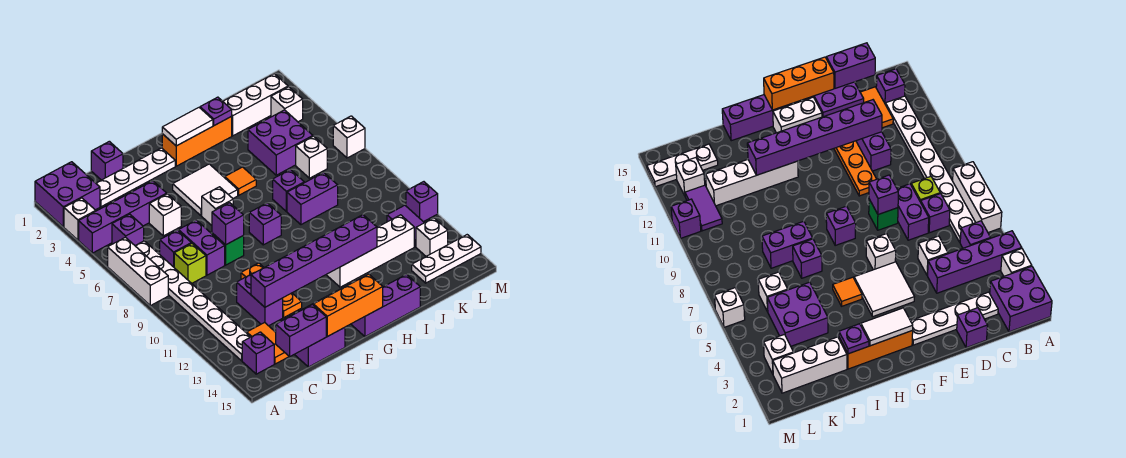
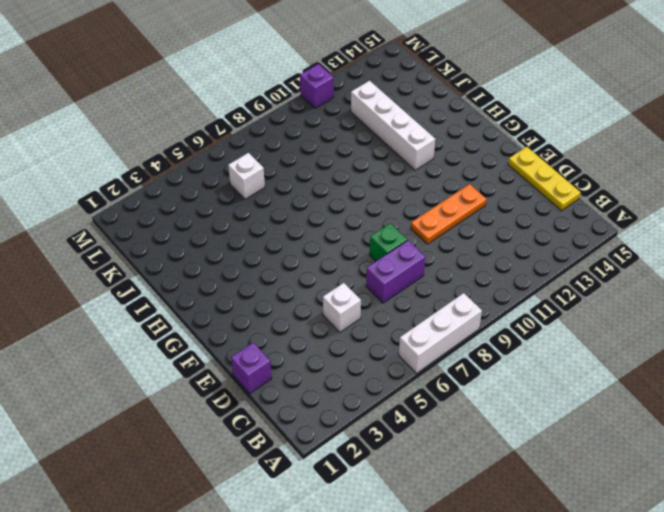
yellow 1x3 plate [508,147,581,211] -> purple 2x2 brick [282,302,345,367]
none -> purple 2x2 brick [35,162,100,227]
none -> white 1x1 brick [64,198,96,240]
none -> purple 1x4 brick [79,181,167,253]
none -> purple 1x1 brick [112,214,144,245]

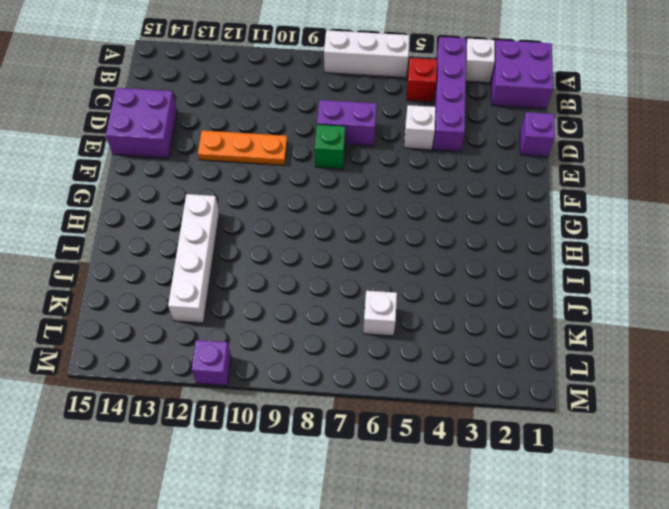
red 1x1 brick [407,58,437,102] -> purple 1x1 brick [112,214,144,245]
none -> white 1x8 plate [135,241,250,361]
none -> purple 1x1 brick [242,332,274,374]
none -> white 1x4 plate [96,148,175,207]
none -> purple 1x1 brick [160,230,191,267]

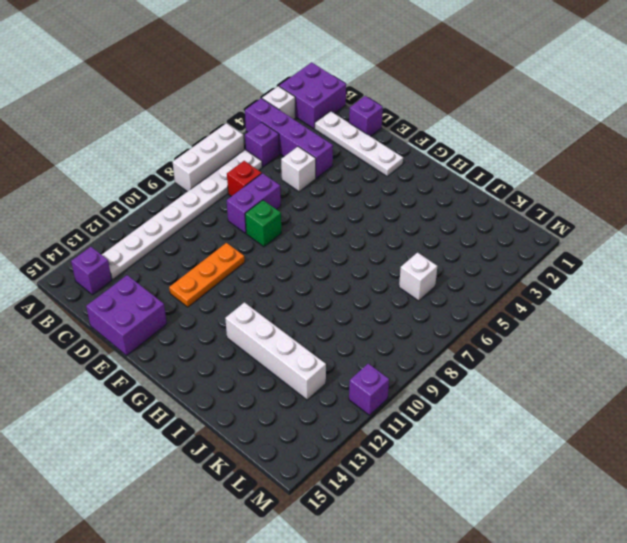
red 1x1 brick [227,161,262,196] -> purple 1x1 brick [160,230,191,267]
none -> lime 1x1 brick [174,243,206,283]
none -> orange 1x2 tile [247,323,289,364]
none -> purple 1x2 brick [237,273,283,326]
none -> white 2x2 tile [173,164,238,216]

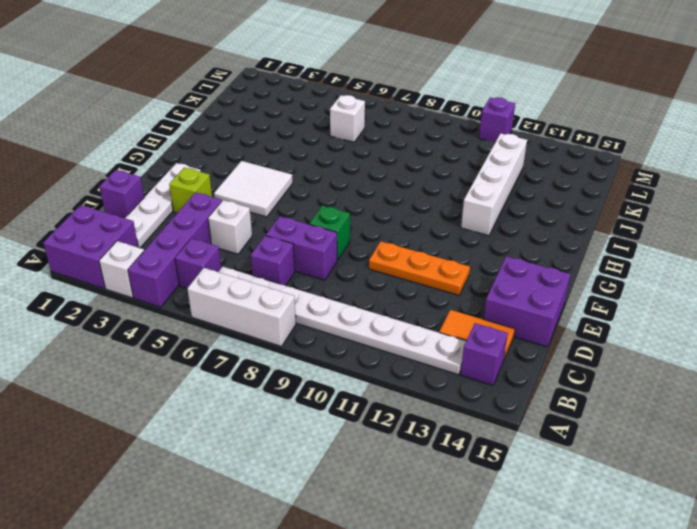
lime 1x1 brick [169,167,212,213] -> lime 1x1 brick moved to [174,243,206,283]
none -> purple 1x2 brick [237,273,283,326]
none -> white 1x1 brick [202,187,233,225]
none -> white 1x2 brick [773,97,822,133]
none -> orange 1x3 brick [162,116,232,166]

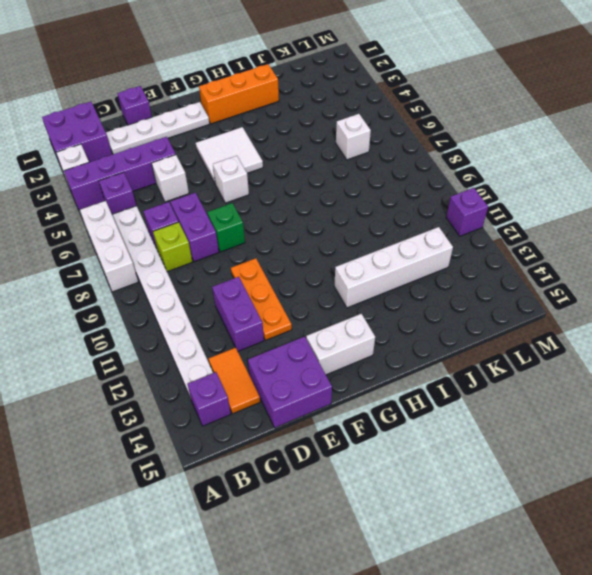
none -> purple 1x1 brick [249,203,281,245]
none -> purple 1x3 brick [351,274,420,337]
none -> orange 1x1 tile [225,167,256,195]
none -> purple 1x1 brick [273,169,304,212]

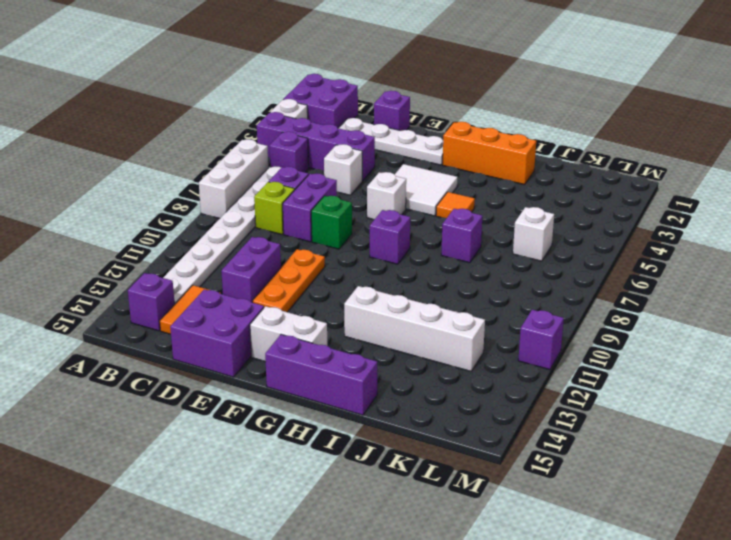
none -> purple 1x2 brick [287,173,338,225]
none -> white 1x3 brick [223,74,288,136]
none -> purple 2x2 brick [248,110,313,175]
none -> white 1x3 plate [412,235,481,283]

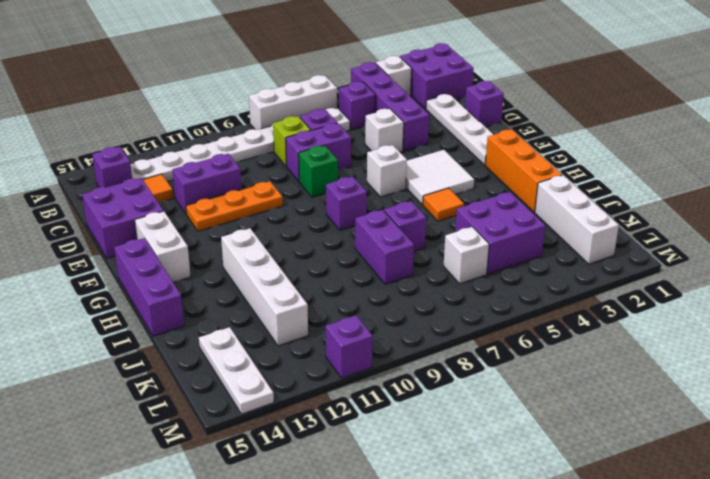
none -> white 1x1 brick [271,87,303,122]
none -> purple 1x2 tile [387,205,424,247]
none -> white 1x1 brick [416,218,448,256]
none -> white 1x1 brick [333,116,365,158]

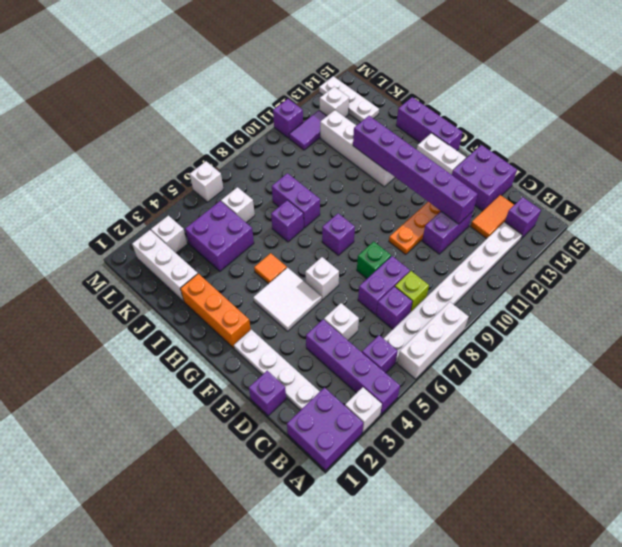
none -> purple 1x2 brick [276,304,326,357]
none -> purple 1x1 brick [212,203,244,245]
none -> orange 1x3 brick [313,274,383,337]
none -> white 1x2 tile [162,108,213,146]

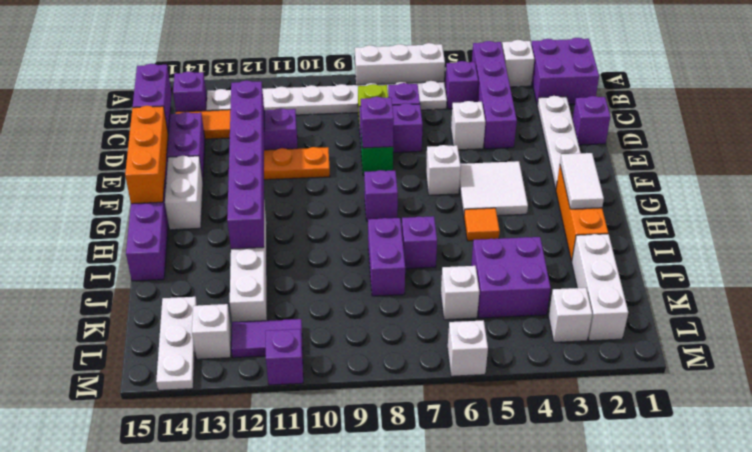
none -> purple 1x1 plate [200,97,232,125]

